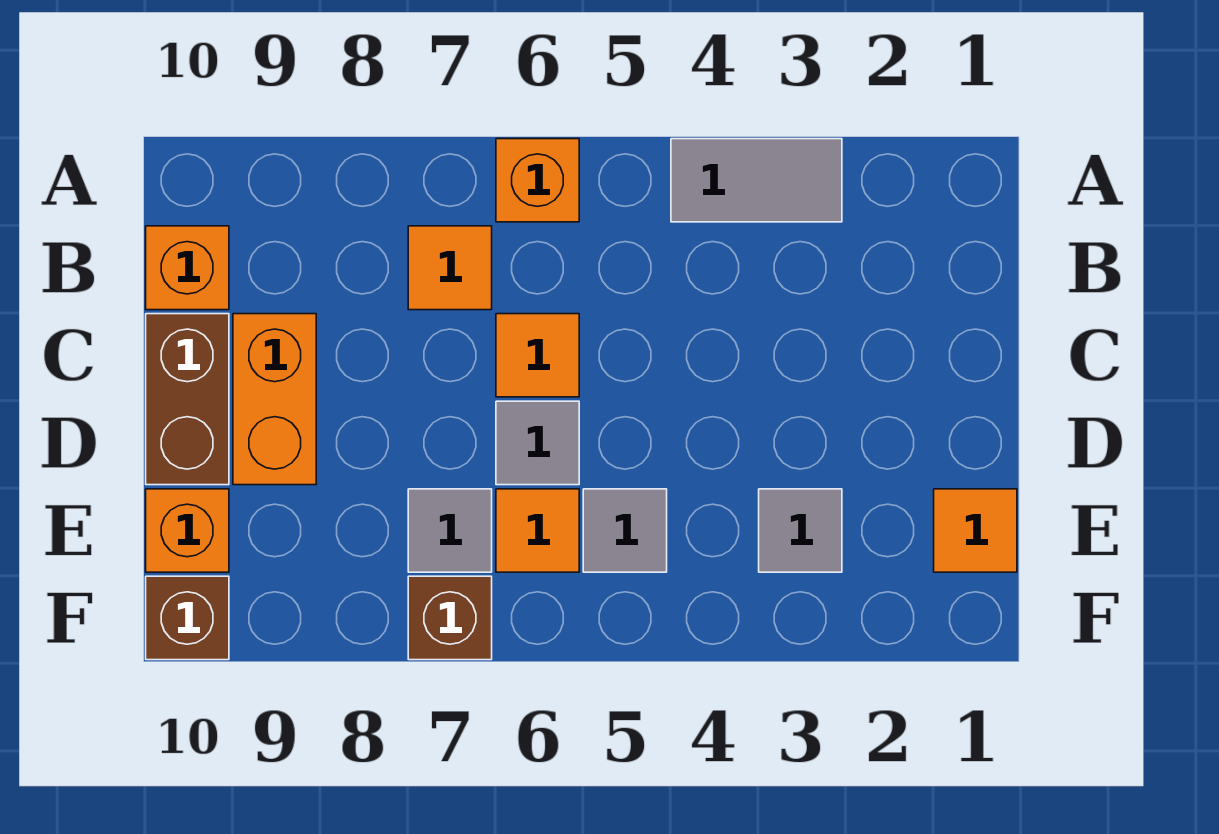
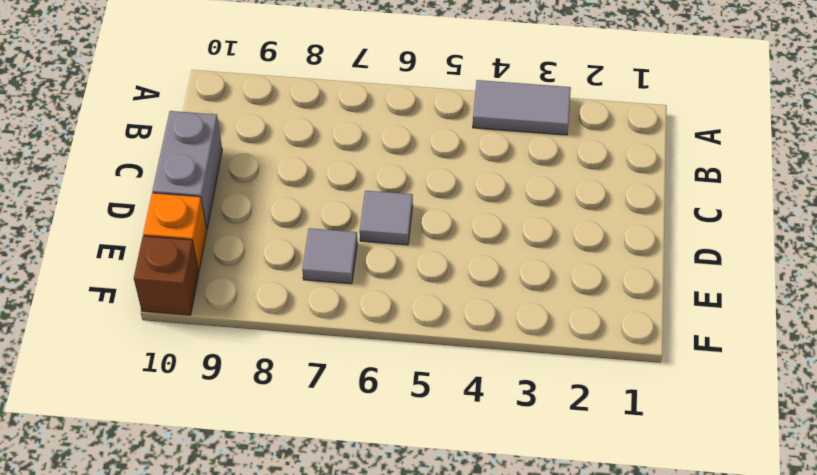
grey 1x2 brick [152,111,222,229] -> brown 1x2 brick [146,314,229,485]
none -> orange 1x1 brick [496,139,579,222]
none -> orange 1x1 tile [408,226,492,310]
none -> orange 1x1 brick [146,226,229,310]

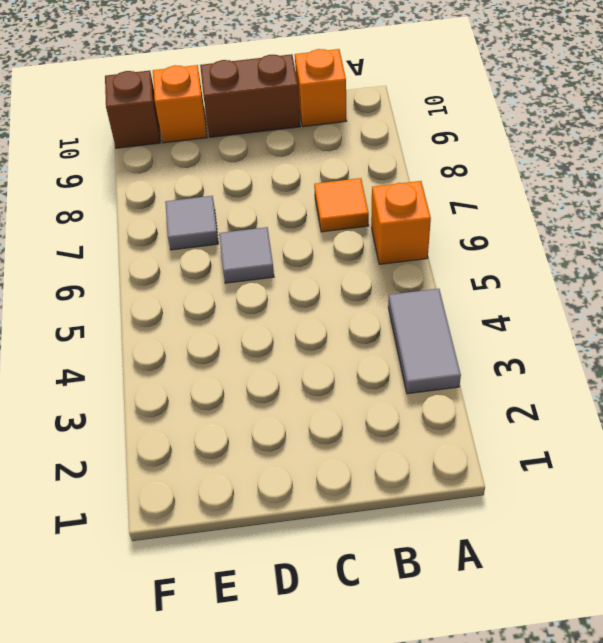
none -> orange 1x1 tile [496,314,579,397]
none -> orange 1x2 brick [233,314,316,485]
none -> orange 1x1 tile [934,489,1017,572]

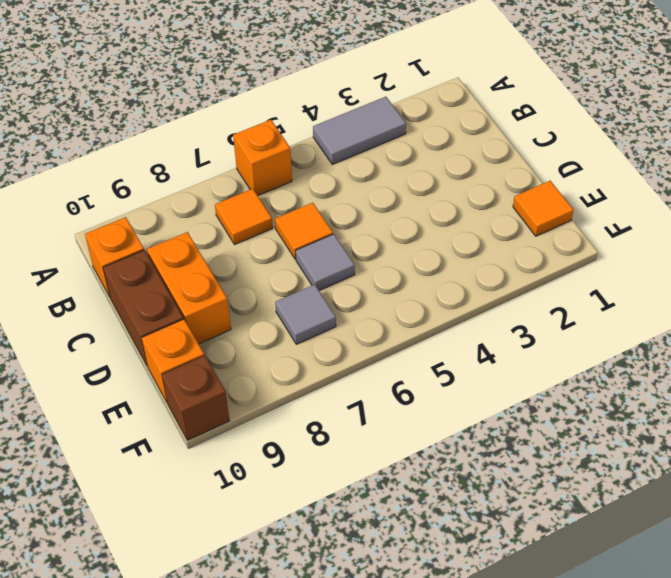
none -> grey 1x1 tile [759,489,842,572]
none -> grey 1x1 tile [583,489,667,572]
none -> orange 1x1 tile [496,489,579,572]

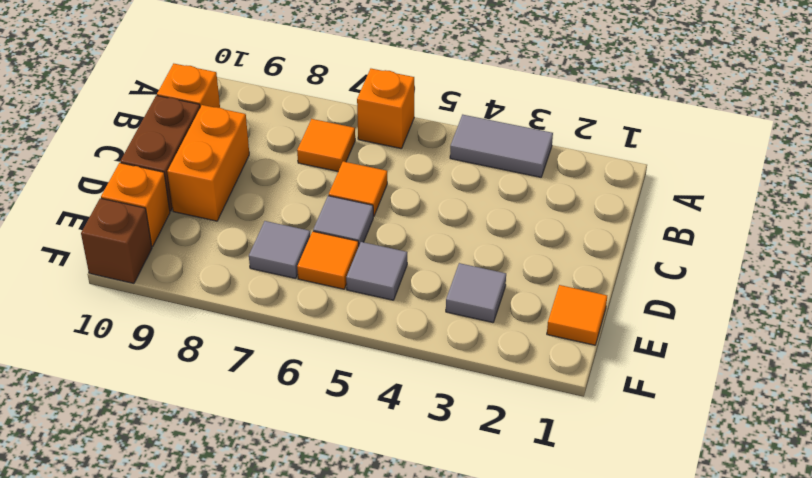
none -> brown 1x1 brick [408,576,492,660]

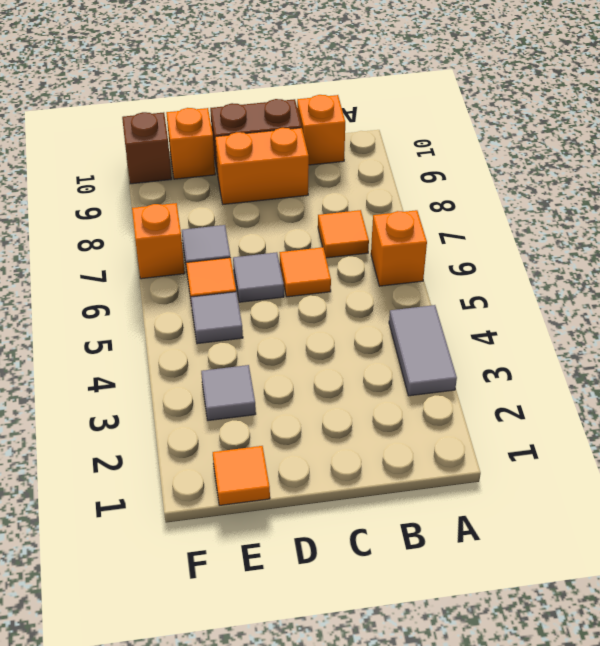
orange 1x1 brick [132,203,185,279] -> brown 1x1 brick [408,576,492,660]

